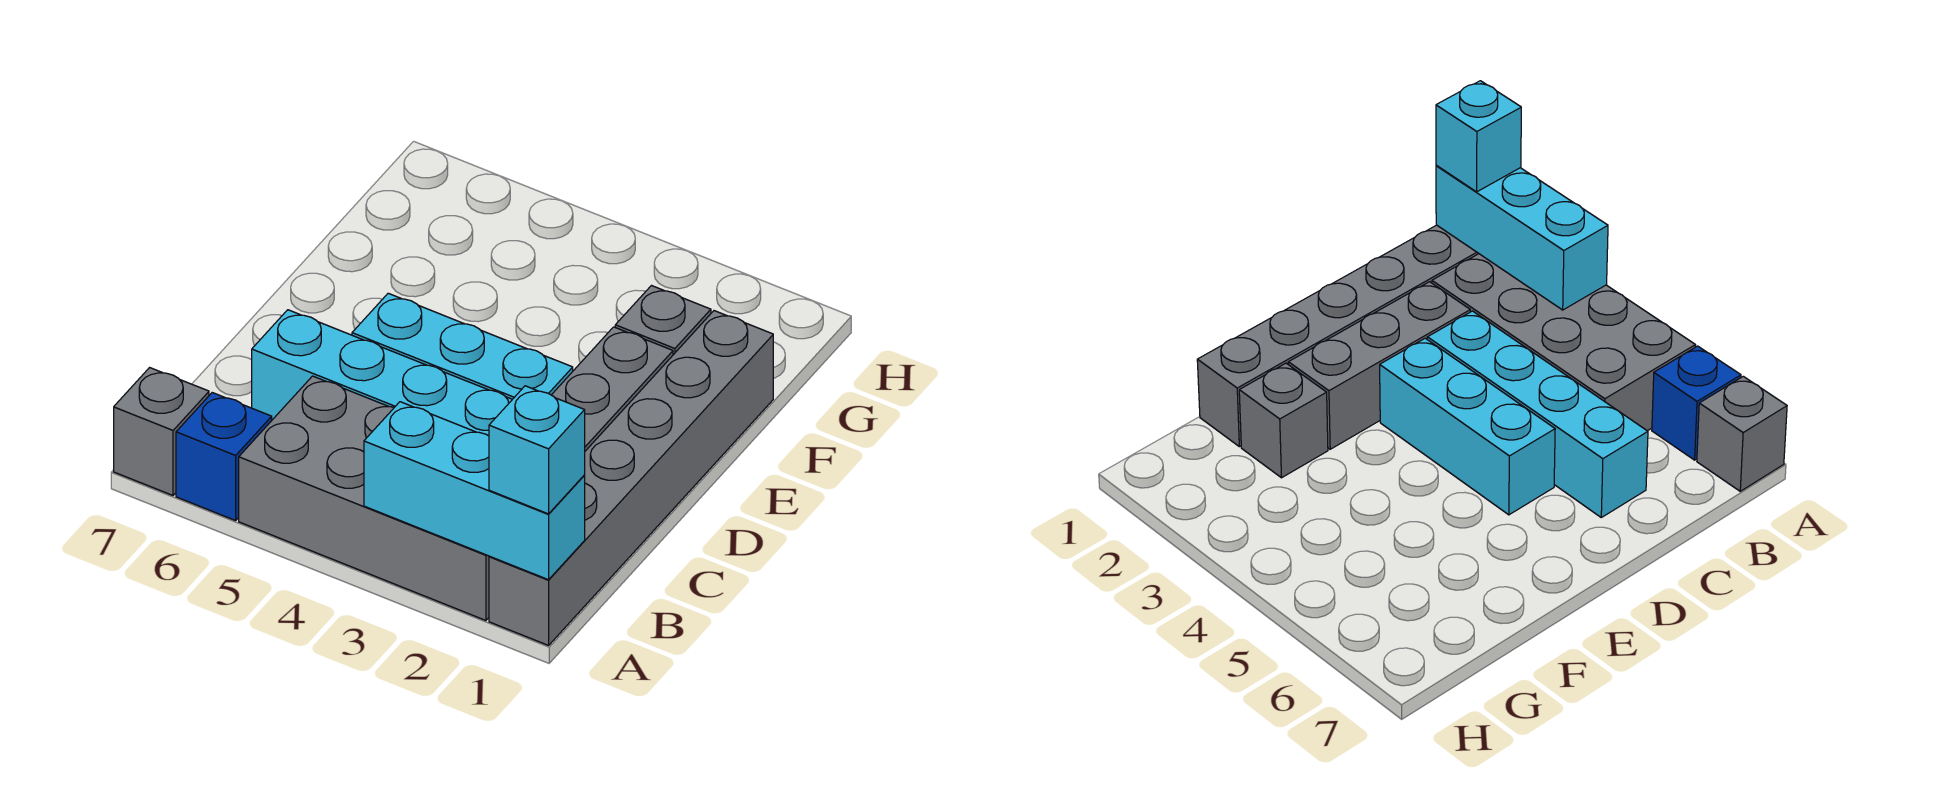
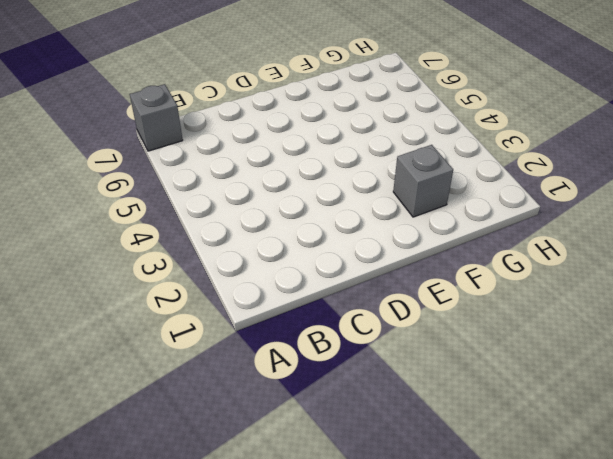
none -> grey 1x6 brick [489,311,773,645]
none -> grey 2x4 brick [239,376,489,620]

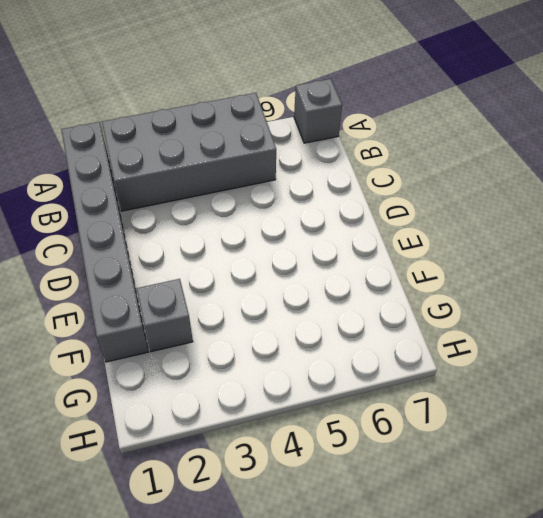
none -> blue 1x1 brick [176,393,272,521]
none -> grey 1x3 brick [552,327,673,451]

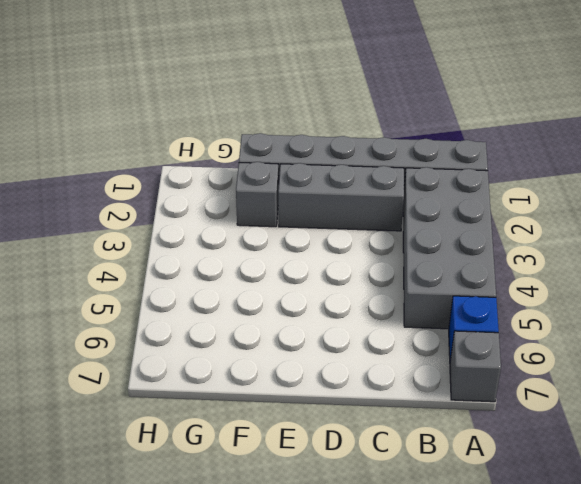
none -> cyan 1x4 brick [252,310,512,436]
none -> cyan 1x3 brick [352,293,573,399]

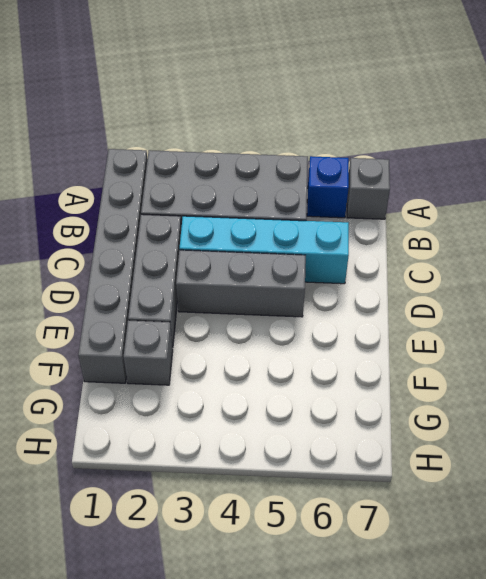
grey 1x3 brick [176,250,306,317] -> cyan 1x3 brick [352,293,573,399]
none -> cyan 1x3 brick [364,402,585,580]
none -> cyan 1x1 brick [489,386,585,514]

